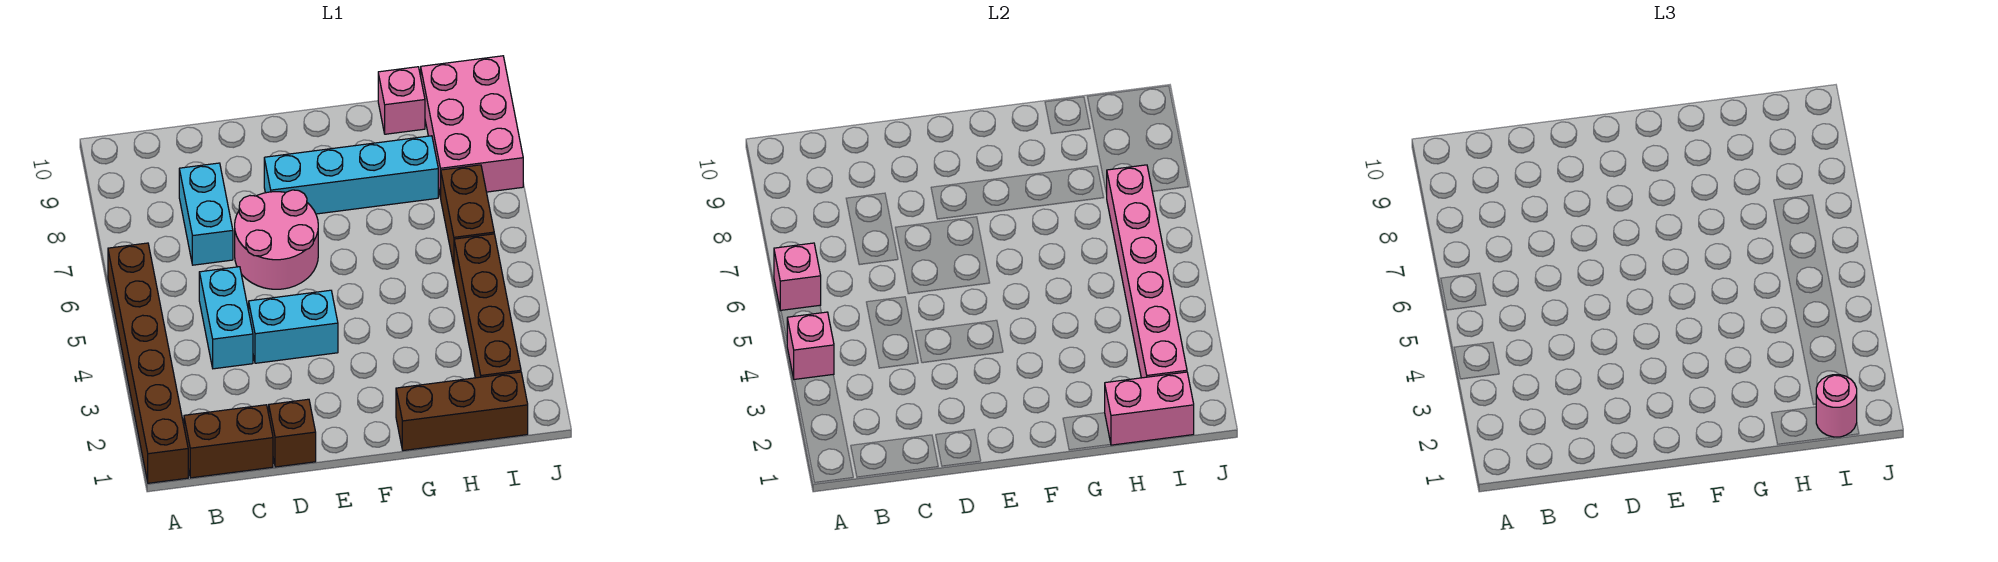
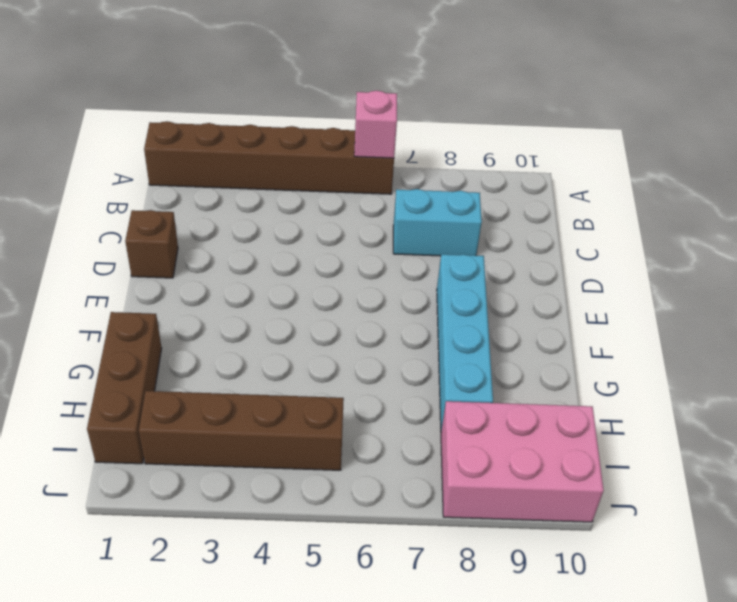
none -> brown 1x2 brick [184,405,273,478]
none -> cyan 1x2 brick [199,267,253,369]
none -> cyan 1x2 brick [249,290,338,363]

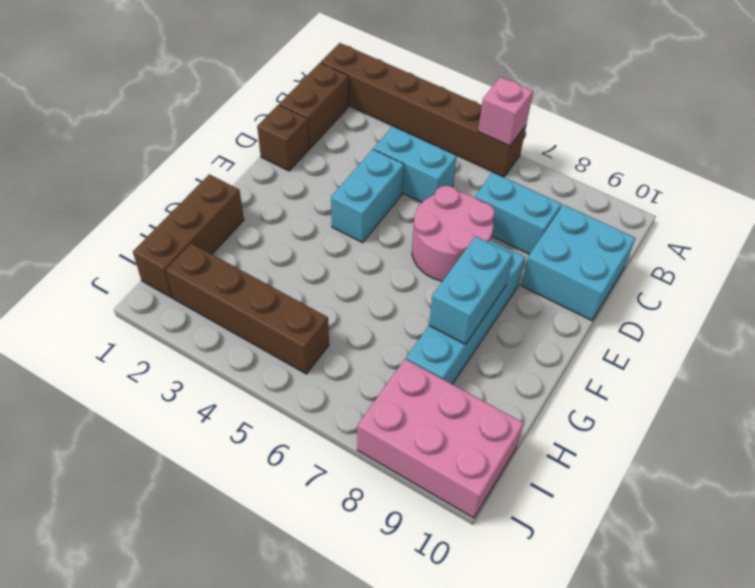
cyan 2x2 brick [521,205,635,321] -> none
cyan 1x2 brick [429,236,513,344] -> none
none -> pink 1x1 brick [378,67,425,134]
none -> brown 1x2 brick [441,165,494,265]
none -> pink 1x1 brick [787,312,834,379]

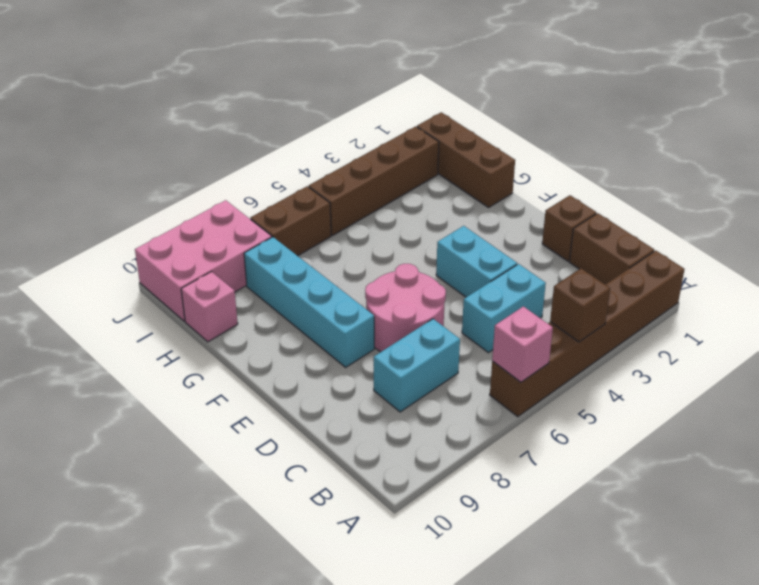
brown 1x1 brick [550,269,610,342] -> pink 1x1 brick [787,312,834,379]
none -> pink 1x2 brick [1105,372,1194,445]
none -> pink 1x6 brick [1107,165,1187,378]
none -> pink 1x1 round brick [1816,375,1857,437]

